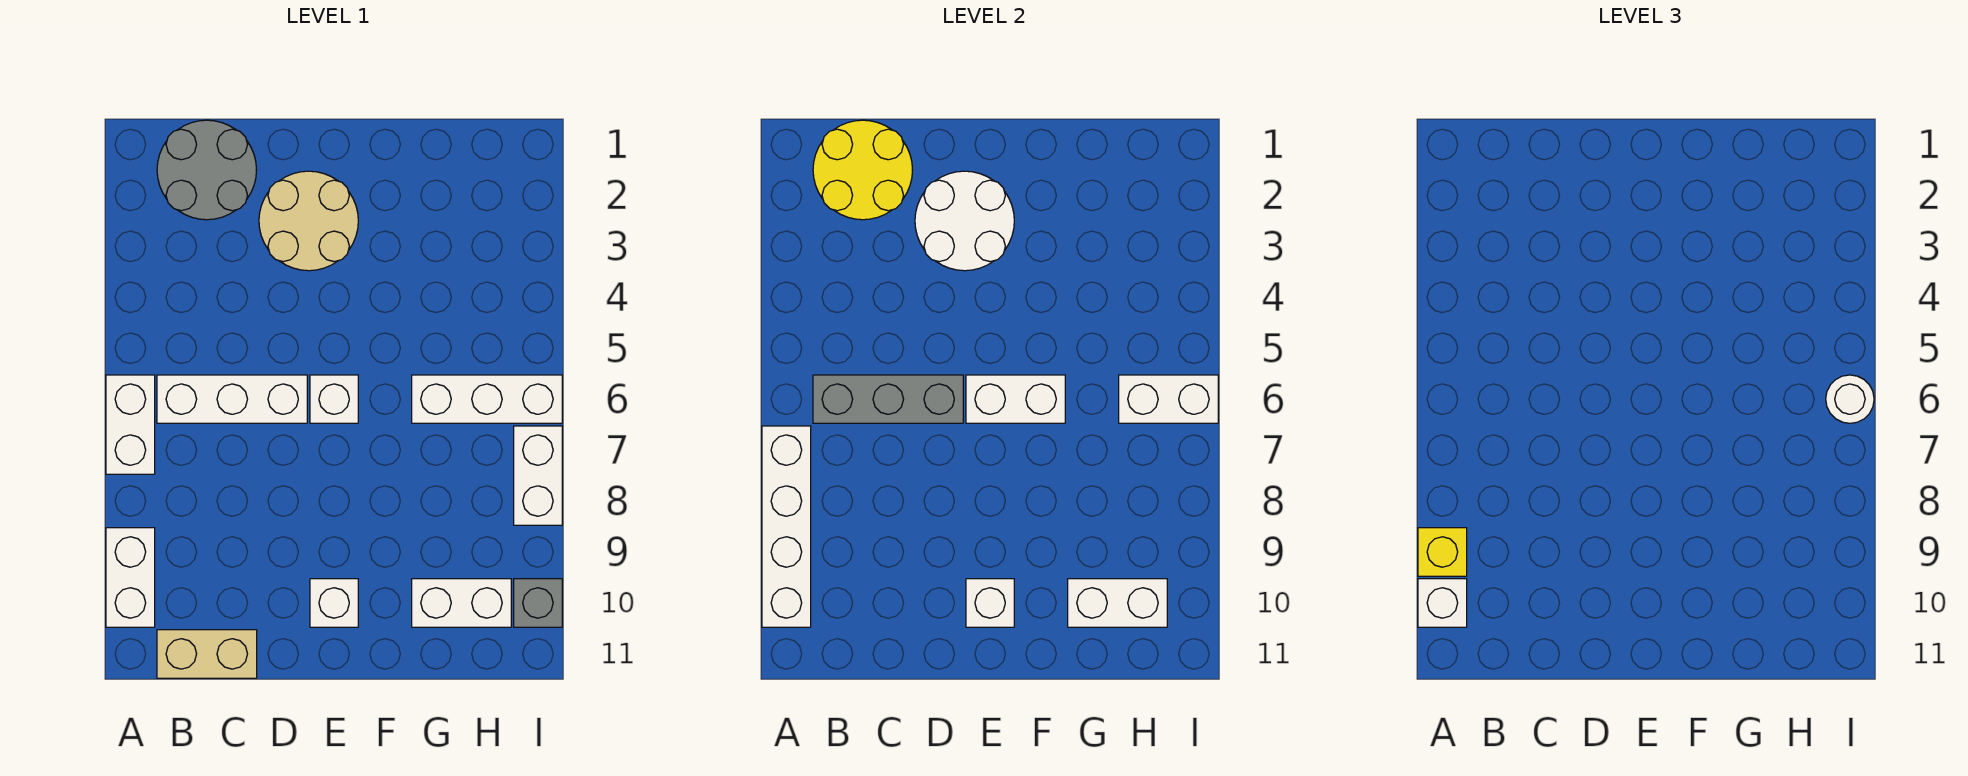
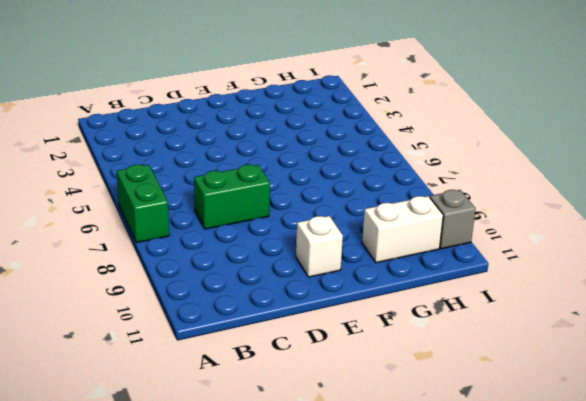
green 1x2 brick [117,165,169,243] -> white 1x2 brick [106,375,155,474]
green 1x2 brick [194,165,270,229] -> none
none -> white 1x2 brick [106,528,155,627]
none -> grey 2x2 round brick [157,120,256,220]
none -> white 1x3 brick [157,375,307,423]

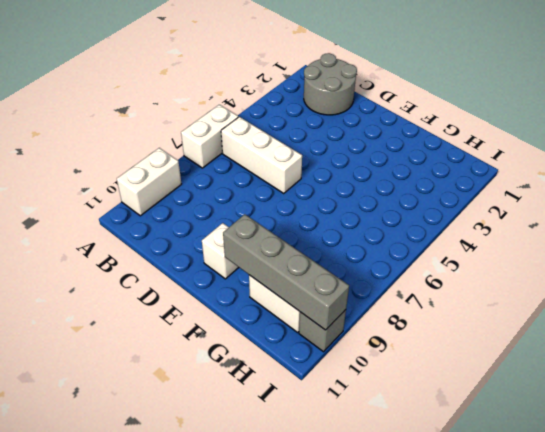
grey 1x4 brick [223,214,349,330] -> white 1x2 brick [1068,579,1167,627]
none -> tan 1x2 brick [157,630,257,678]
none -> tan 2x2 round brick [259,171,358,271]
none -> white 1x1 brick [310,375,358,423]

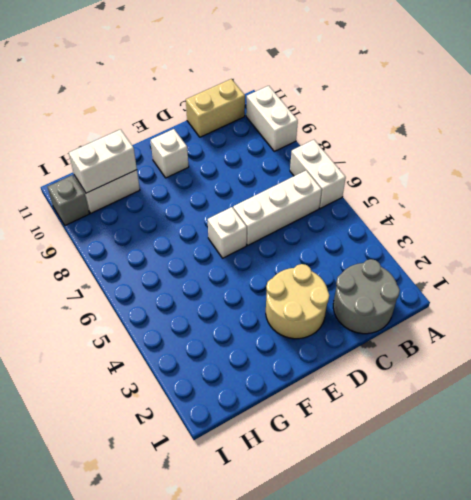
none -> white 1x3 brick [412,375,562,423]
none -> white 1x2 brick [514,426,562,525]
none -> white 1x4 brick [762,426,811,627]

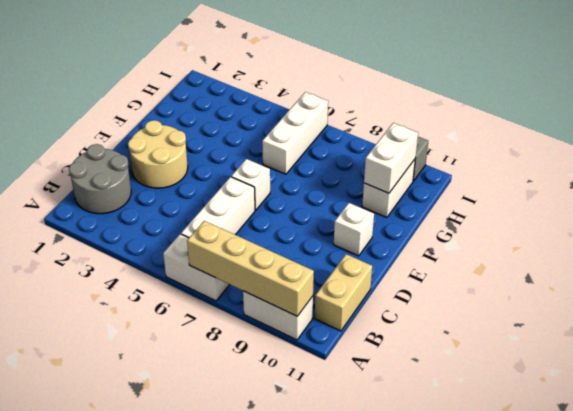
tan 1x4 brick [187,221,314,316] -> white 1x4 brick [762,426,811,627]
none -> white 1x2 brick [514,426,562,525]
none -> yellow 2x2 round brick [813,120,912,220]
none -> grey 1x3 brick [813,375,963,423]

